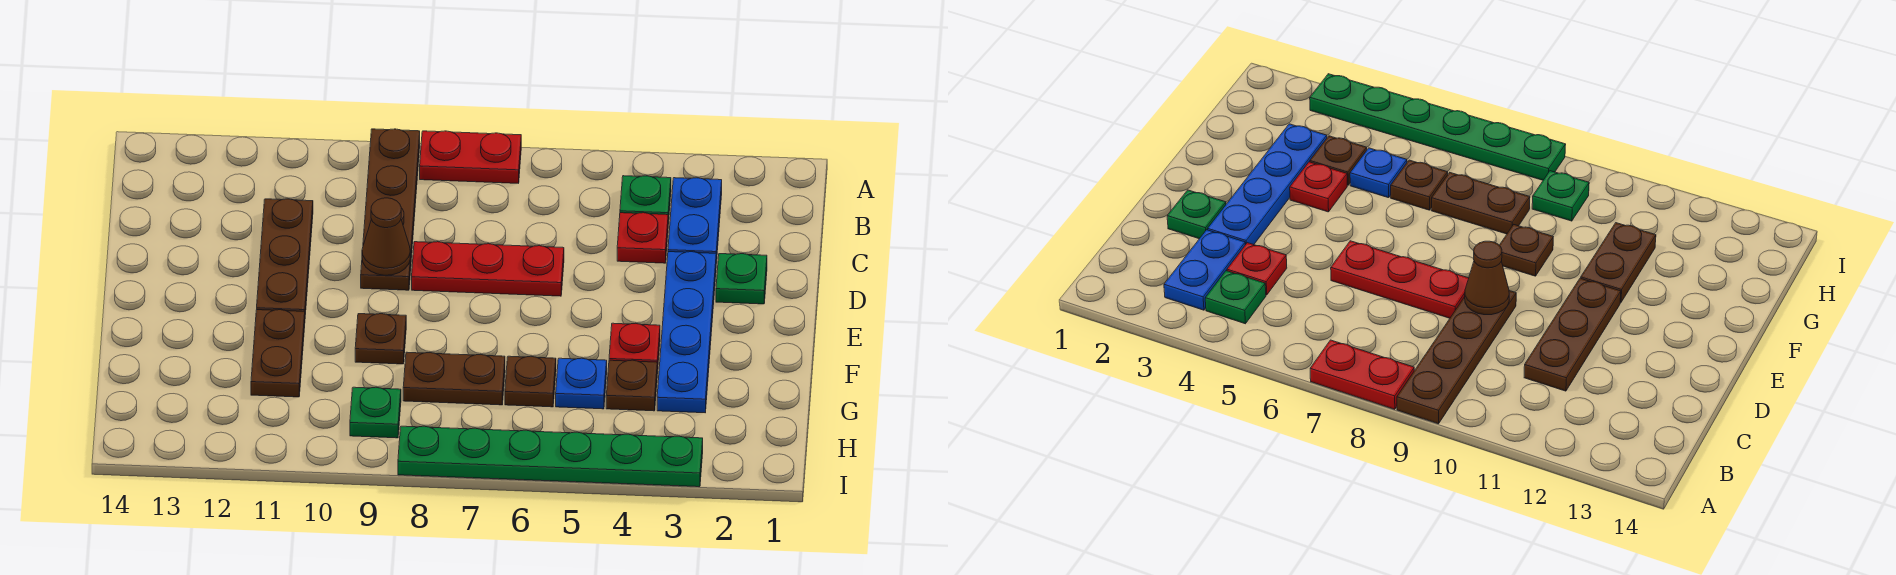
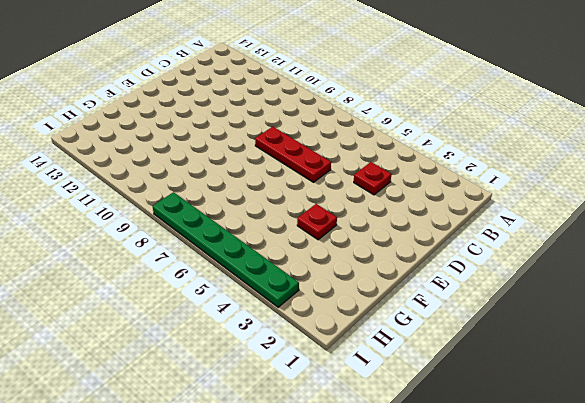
none -> red 1x2 plate [420,131,521,183]
none -> brown 1x4 plate [361,129,420,290]
none -> blue 1x2 plate [668,178,722,263]

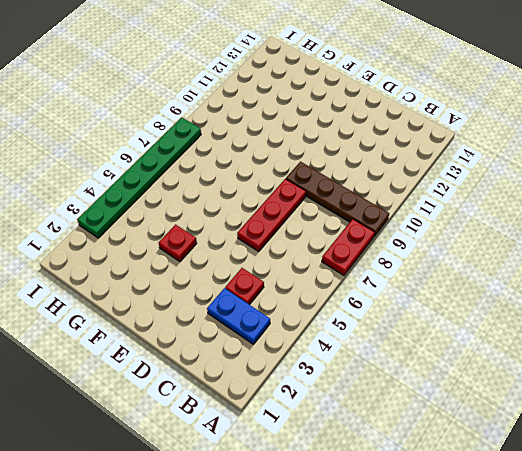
none -> green 1x1 plate [620,176,671,224]
none -> brown 1x3 plate [257,199,313,315]
none -> green 1x1 plate [716,254,767,304]

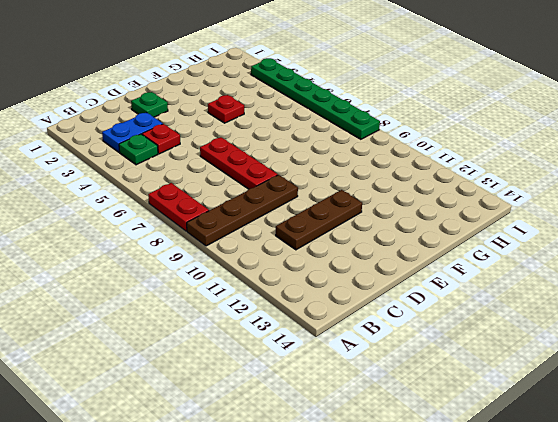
none -> blue 1x4 plate [657,252,716,413]
none -> brown 1x1 plate [355,314,406,364]
none -> brown 1x2 plate [251,310,305,397]

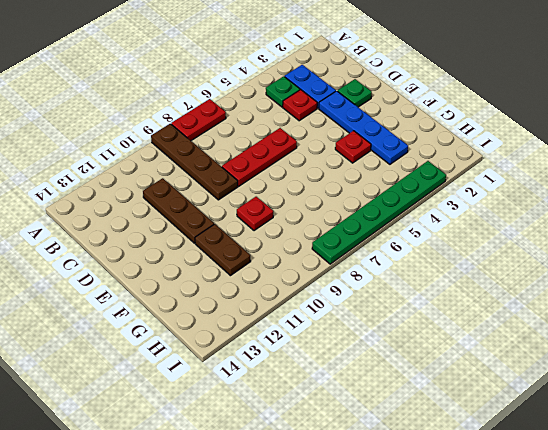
red 1x1 plate [237,197,273,231] -> brown 1x1 plate [355,314,406,364]
none -> brown 1x1 plate [606,360,657,411]
none -> blue 1x1 plate [556,358,607,409]
none -> brown 1x1 plate [505,356,556,407]

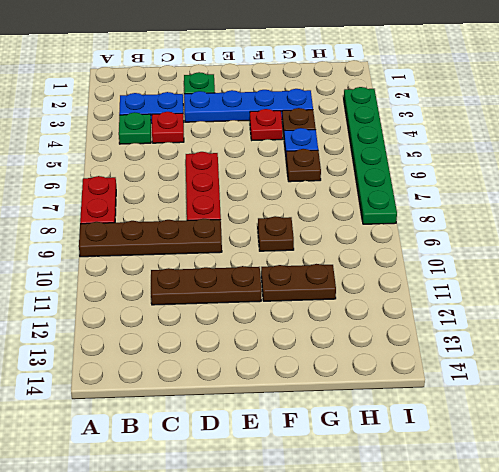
none -> brown 1x2 plate [403,352,505,405]
none -> green 1x1 plate [350,387,401,438]
none -> brown 1x1 cone [362,198,410,275]

